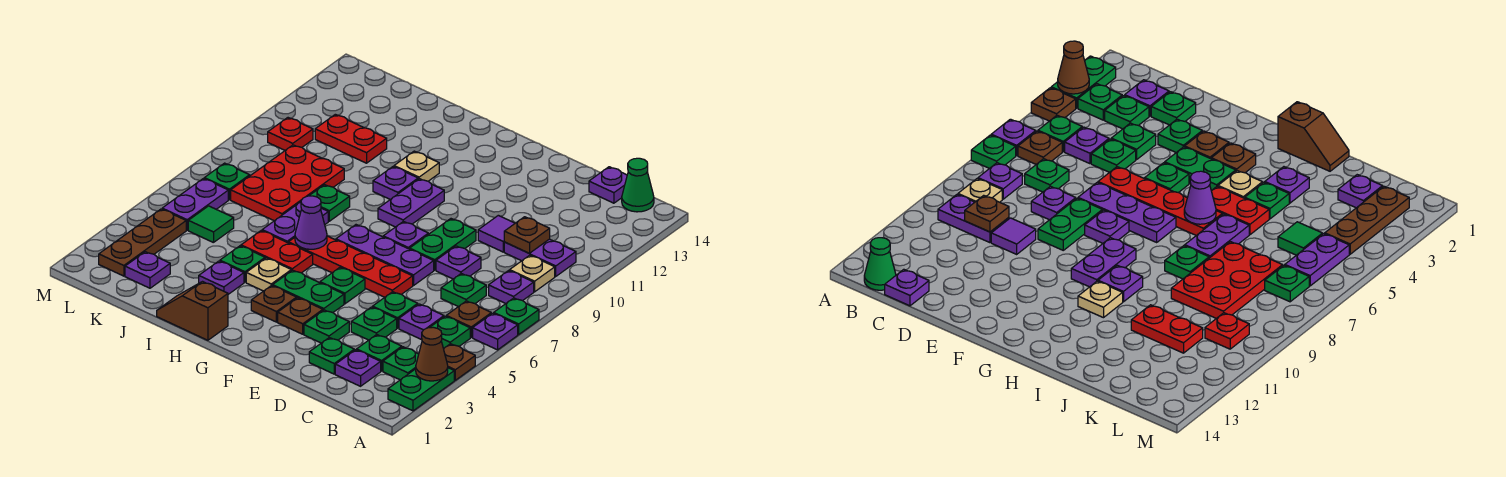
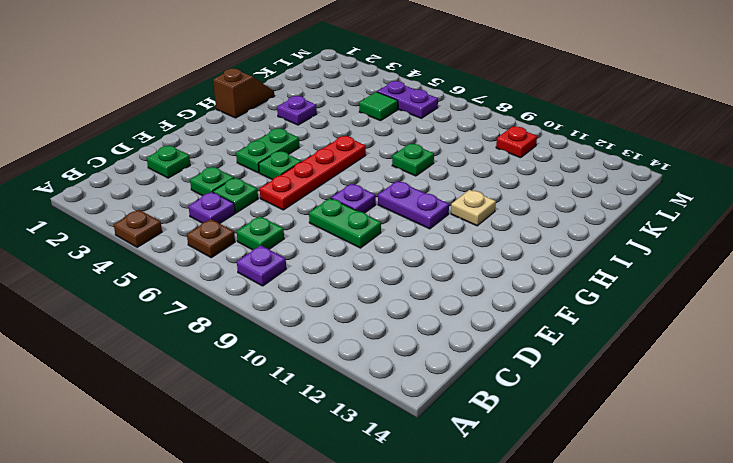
none -> green 1x2 plate [388,368,454,411]
none -> purple 1x1 plate [473,313,518,350]
none -> green 1x1 plate [494,298,539,334]
none -> green 1x1 plate [383,347,419,380]

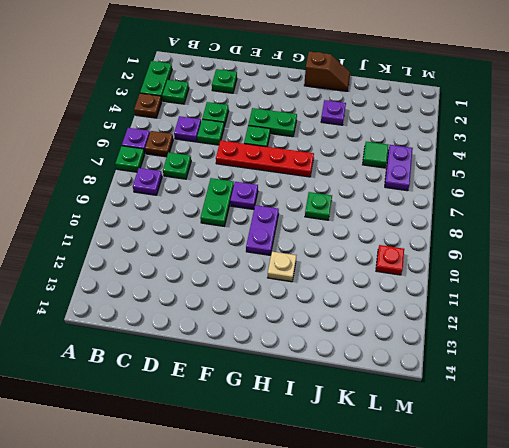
none -> green 1x1 plate [430,316,470,349]
none -> tan 1x1 plate [510,255,555,292]
none -> purple 1x2 plate [504,239,576,276]
none -> green 1x1 cone [622,158,654,212]

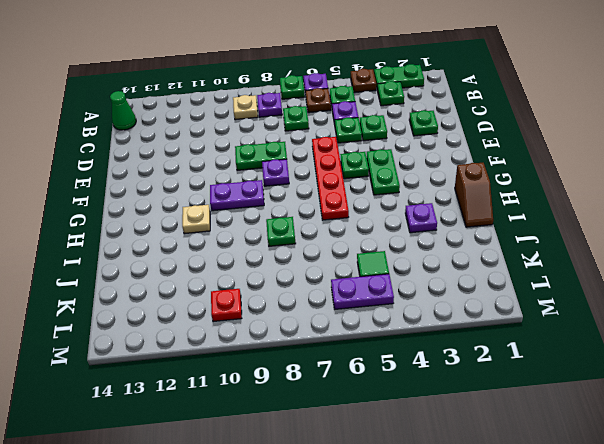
none -> purple 1x2 plate [504,239,576,276]
none -> purple 1x1 plate [335,350,381,386]
none -> green 1x1 plate [357,335,402,371]
none -> purple 1x1 plate [589,167,627,203]

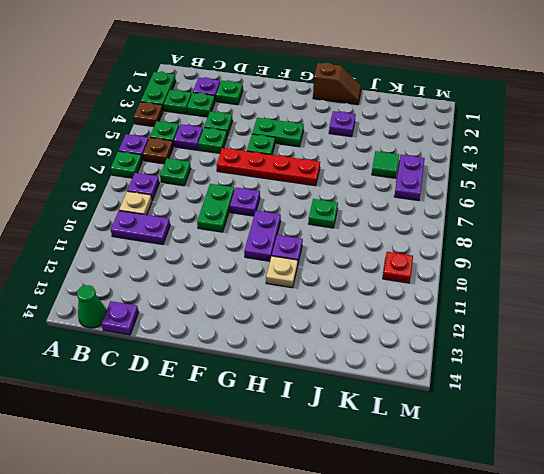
none -> purple 1x1 plate [436,246,481,279]
none -> purple 1x1 tile [478,215,515,252]
none -> green 1x1 plate [304,310,349,343]
none -> purple 1x3 plate [336,225,434,286]

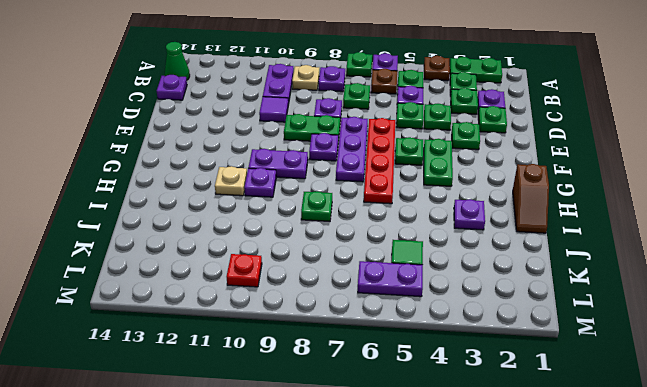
none -> brown 1x1 plate [278,298,323,334]
none -> brown 1x1 plate [251,285,297,322]
none -> tan 1x1 plate [246,258,291,291]
none -> red 1x2 plate [241,231,313,273]

